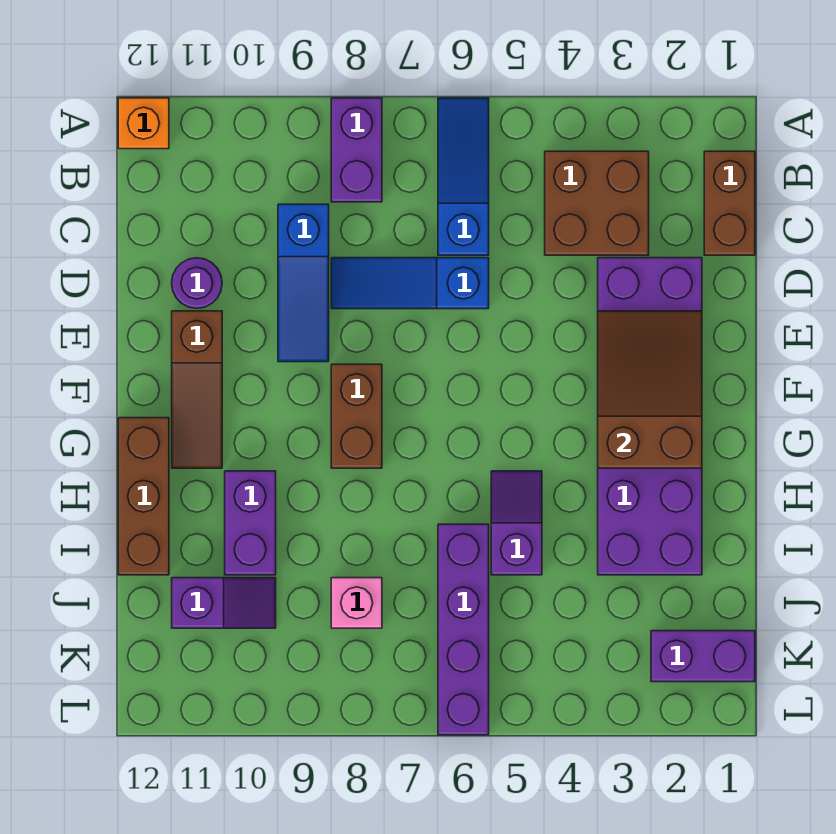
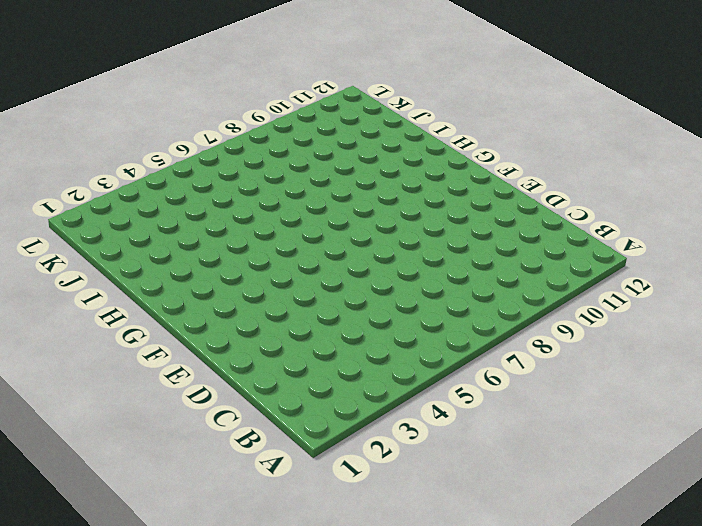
none -> blue 1x3 slope [438,98,489,255]
none -> purple 1x2 brick [331,98,382,202]
none -> orange 1x1 brick [118,98,169,149]

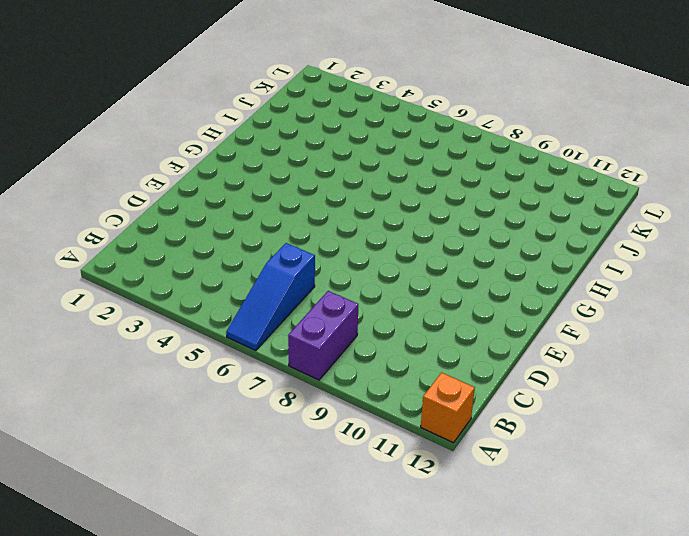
none -> brown 1x2 brick [704,151,755,255]
none -> brown 2x2 brick [545,151,649,255]
none -> blue 1x3 slope [278,204,329,362]

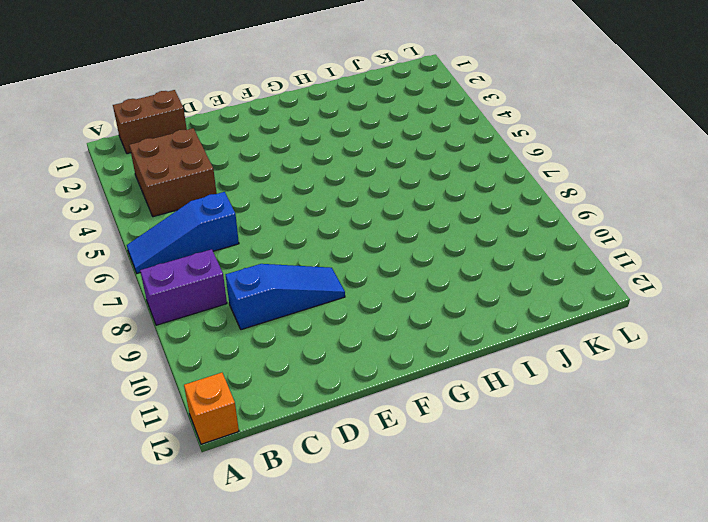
none -> purple 2x6 brick [598,258,702,575]
none -> blue 1x3 slope [331,258,489,309]
none -> purple 1x1 round brick [172,258,222,308]

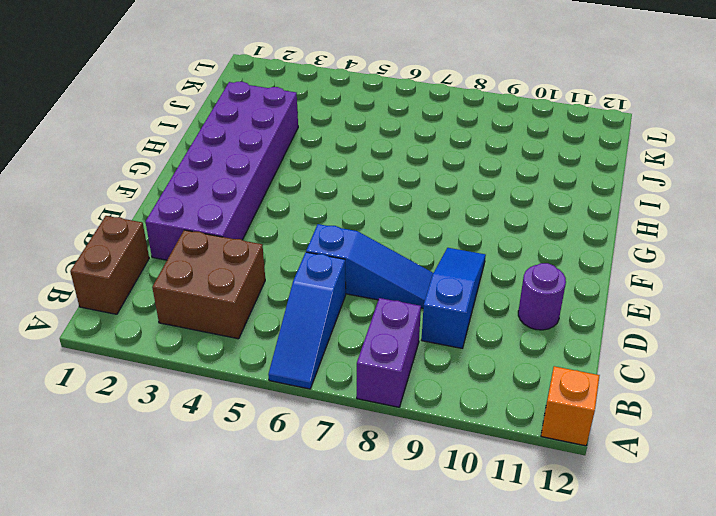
none -> brown 1x3 slope [172,311,222,468]
none -> brown 1x2 brick [331,364,382,468]
none -> brown 1x3 brick [118,418,169,575]

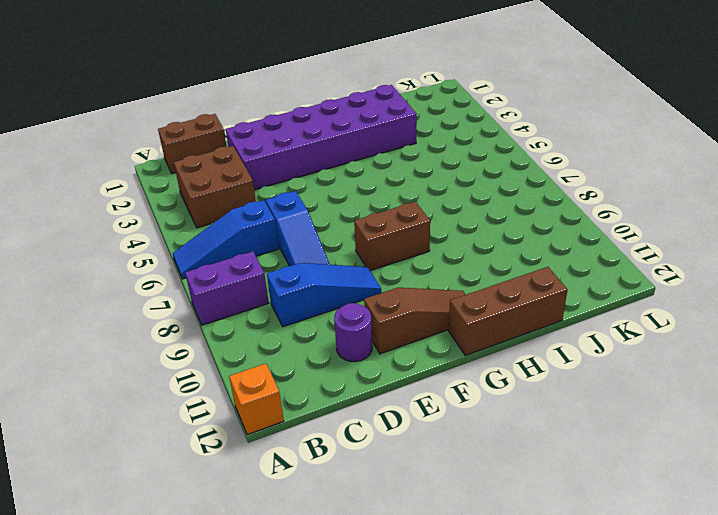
none -> purple 1x2 slope [491,471,542,575]
none -> purple 1x2 brick [225,471,276,575]
none -> purple 1x4 brick [438,524,489,735]

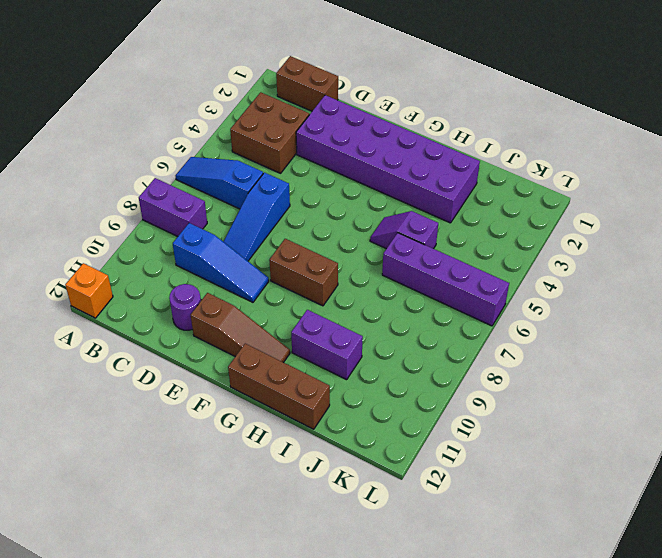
none -> pink 1x1 brick [331,578,382,628]
none -> purple 1x2 slope [172,578,276,628]
none -> purple 1x2 brick [651,631,755,682]

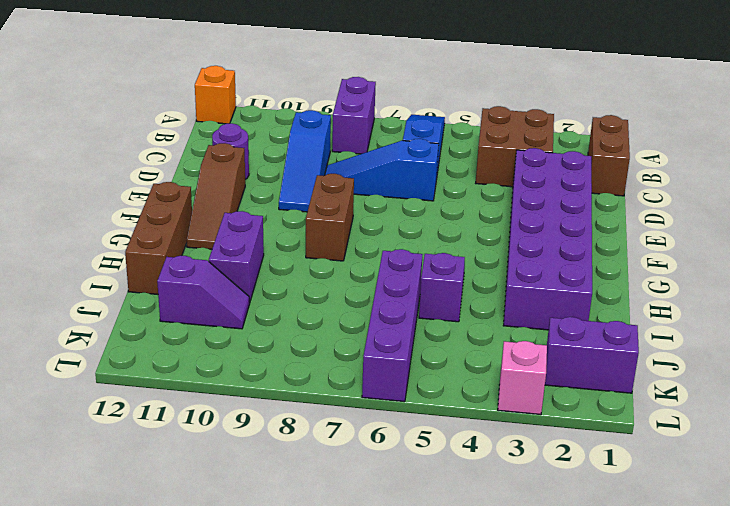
pink 1x1 brick [498,341,547,415] -> pink 1x1 brick moved to [331,578,382,628]
none -> brown 2x3 slope [598,311,702,468]

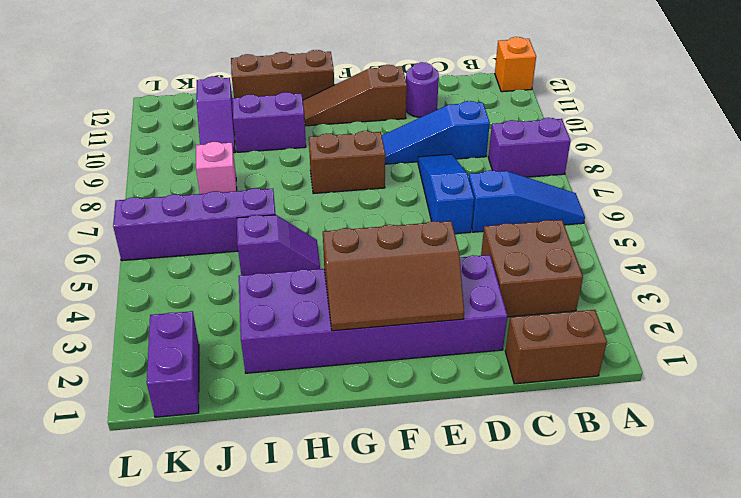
brown 2x3 slope [323,221,464,331] -> brown 2x3 slope turned to [598,311,702,468]

